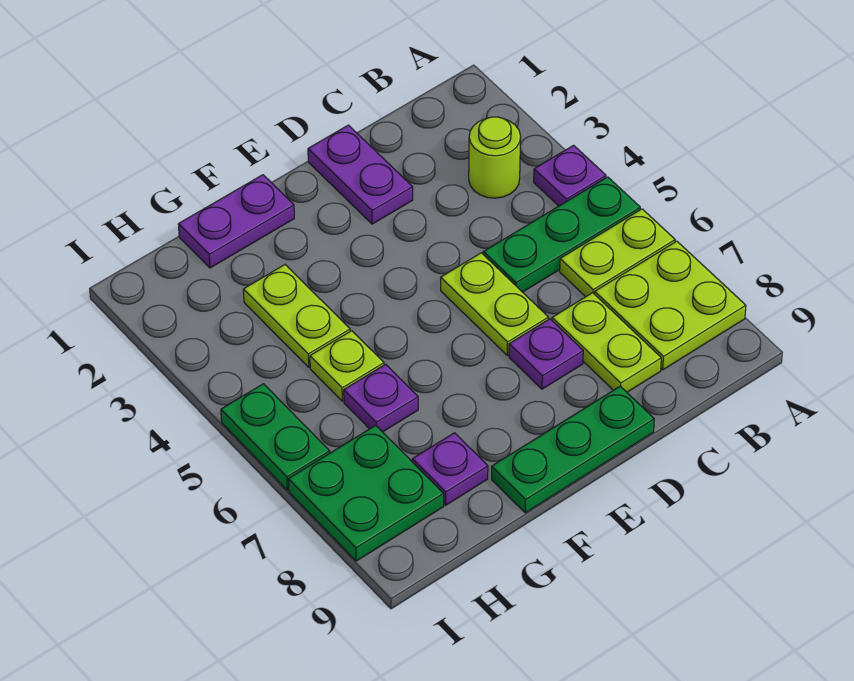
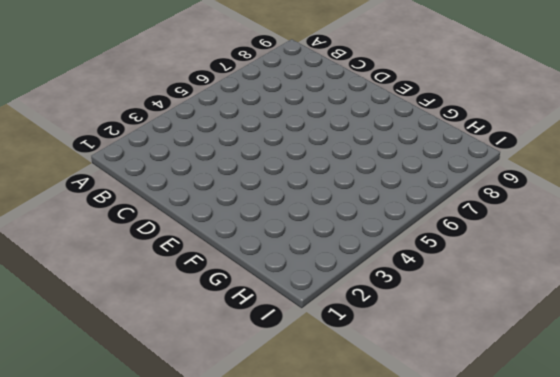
none -> purple 1x1 plate [534,145,606,206]
none -> green 1x3 plate [483,177,640,292]
none -> lime 1x2 plate [560,209,675,297]

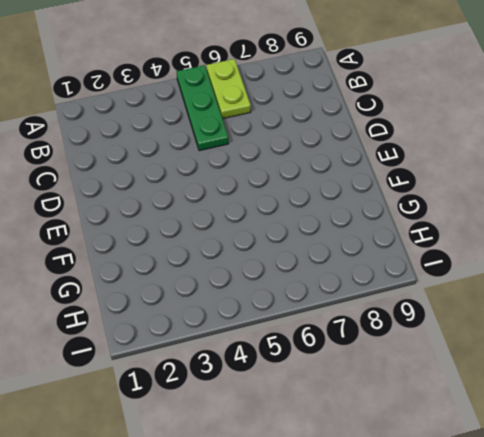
none -> purple 1x1 plate [534,145,606,206]
none -> lime 2x2 plate [595,241,746,370]
none -> lime 1x1 round brick [469,117,521,198]

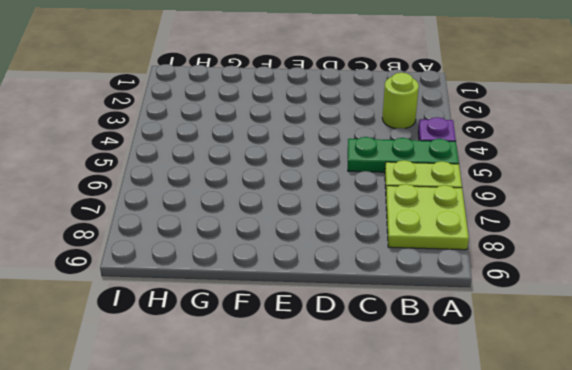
none -> lime 1x2 plate [552,293,661,392]
none -> purple 1x2 plate [308,125,413,224]
none -> lime 1x2 plate [441,253,548,355]

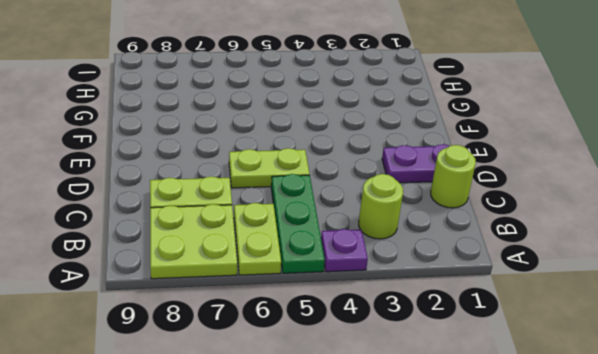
lime 1x1 round brick [431,145,476,208] -> none
none -> purple 1x1 plate [509,319,583,389]
none -> green 1x3 plate [492,386,654,513]
none -> purple 1x2 plate [178,175,294,268]

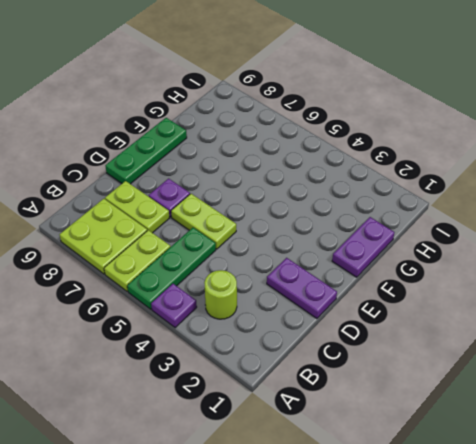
none -> lime 1x2 plate [243,265,350,367]
none -> lime 1x1 plate [310,331,384,401]
none -> purple 1x1 plate [344,364,418,432]

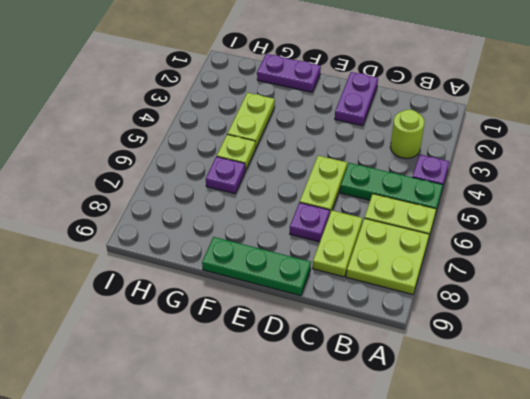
none -> purple 1x1 plate [412,433,488,505]
none -> green 2x2 plate [288,425,444,561]
none -> green 1x2 plate [221,384,330,490]

